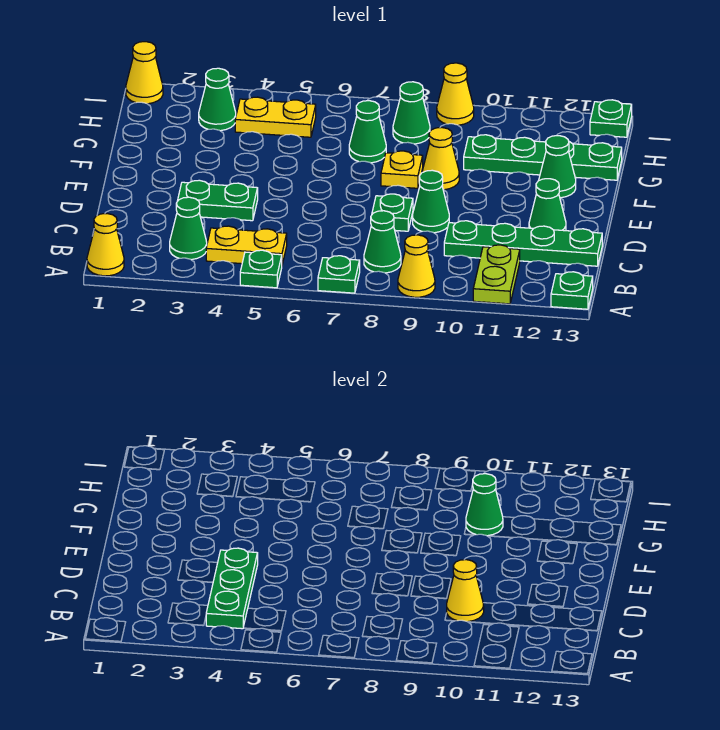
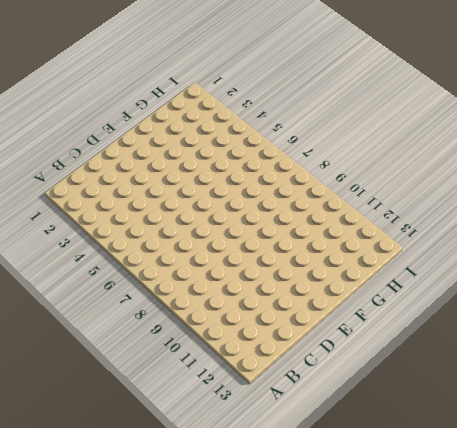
none -> yellow 1x1 cone [87,214,124,276]
none -> green 1x1 plate [240,250,282,288]
none -> green 1x1 plate [318,256,360,293]

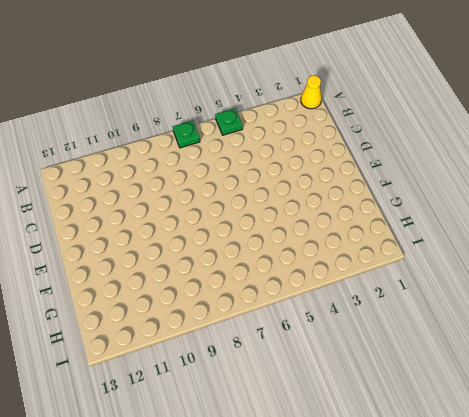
none -> yellow 1x1 cone [398,235,435,297]
none -> lime 1x2 plate [473,245,520,304]
none -> green 1x1 plate [551,272,593,309]

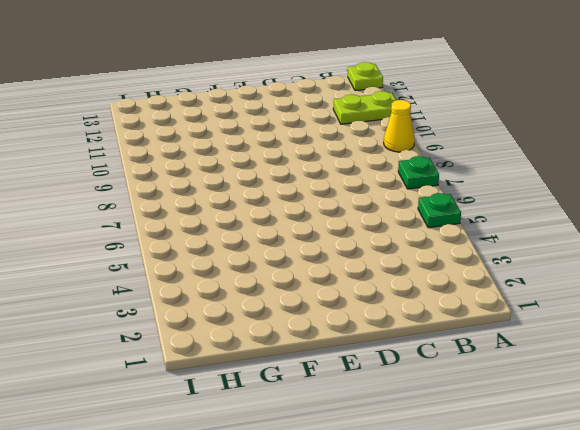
lime 1x1 plate [348,62,383,91] -> green 1x1 plate [551,272,593,309]
none -> yellow 1x1 cone [87,214,124,276]
none -> green 1x1 cone [170,197,207,260]
none -> yellow 1x2 plate [206,226,287,264]

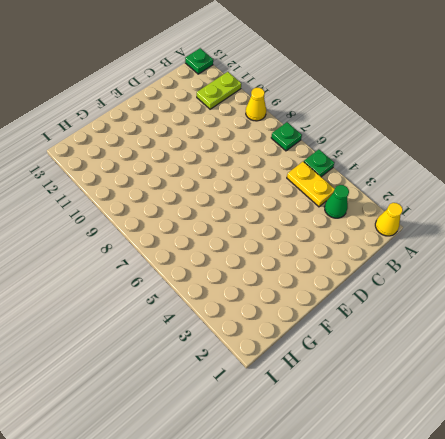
none -> green 1x1 cone [364,211,401,273]
none -> green 1x4 plate [444,221,602,266]
none -> green 1x2 plate [178,180,258,221]

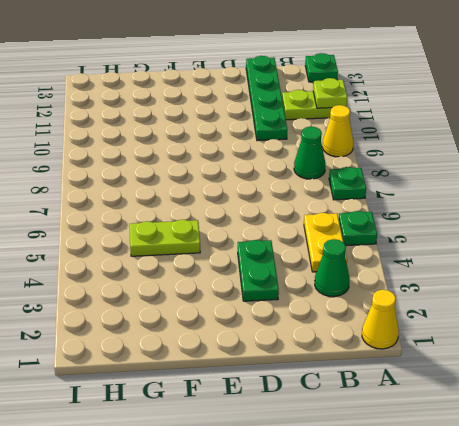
lime 1x1 plate [313,78,347,108] -> none
lime 1x2 plate [130,220,200,256] -> none
none -> green 1x1 plate [372,194,413,231]
none -> green 1x1 cone [413,170,449,233]
none -> green 1x1 cone [529,179,566,231]

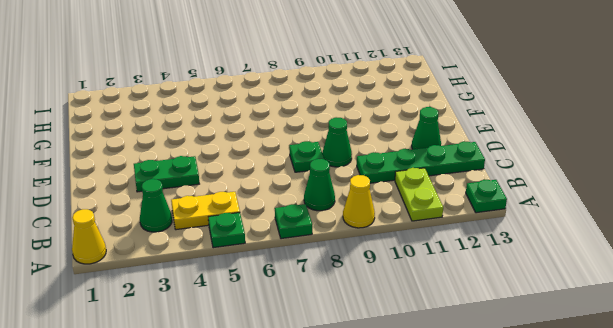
none -> yellow 1x1 plate [381,151,423,188]
none -> yellow 1x1 cone [422,128,459,190]
none -> green 1x1 cone [539,136,576,198]

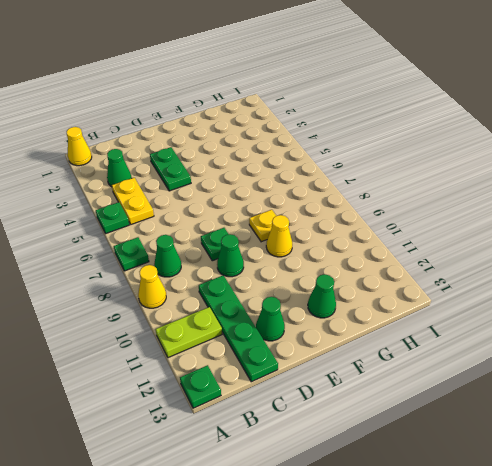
none -> green 1x1 cone [349,101,386,163]
none -> green 1x4 plate [464,135,622,180]
none -> green 1x1 cone [199,68,236,131]

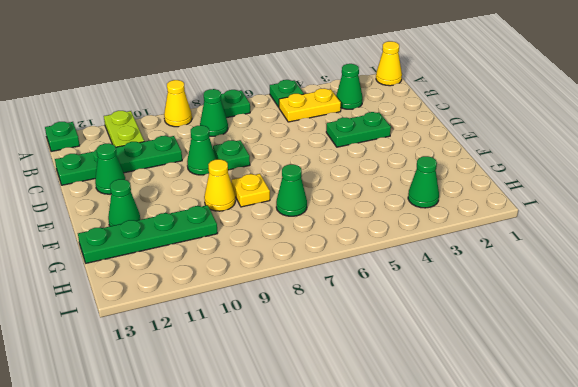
none -> yellow 1x2 plate [235,97,316,137]
none -> green 1x1 cone [393,82,430,144]
none -> yellow 1x1 cone [126,42,163,104]

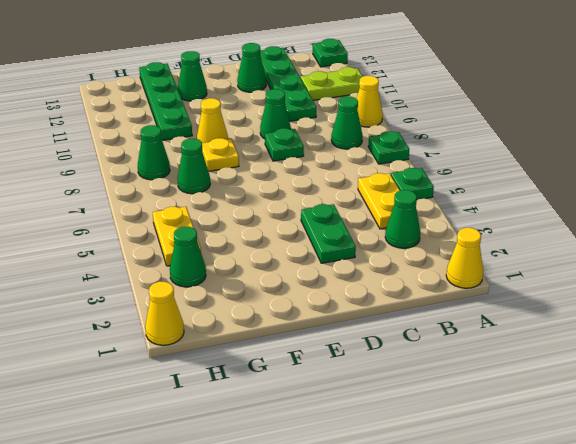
none -> yellow 1x1 cone [437,63,474,125]
none -> green 1x1 plate [590,100,632,137]
none -> green 1x3 plate [206,548,258,629]

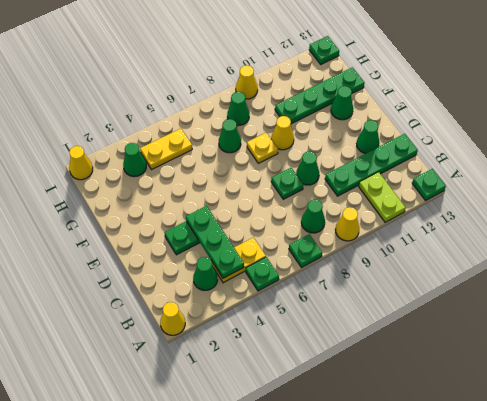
none -> yellow 1x1 cone [447,560,484,622]
none -> green 1x1 cone [466,474,503,536]

